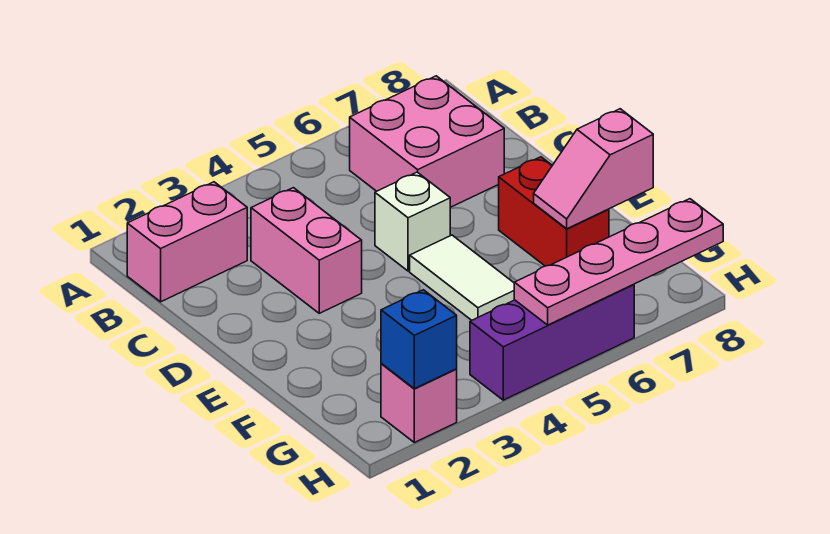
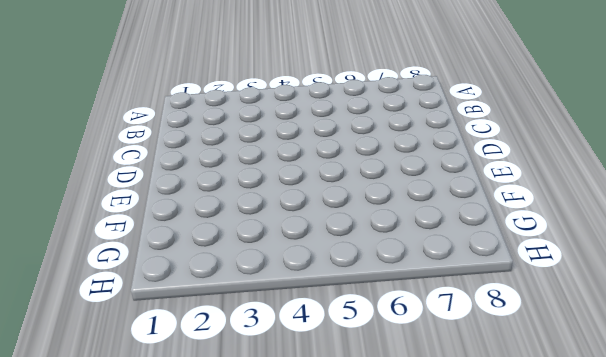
none -> pink 1x2 brick [127,182,247,302]
none -> pink 2x2 brick [350,76,504,207]

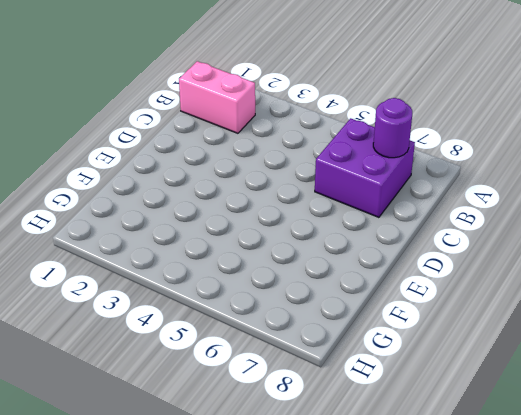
purple 2x2 brick [315,118,415,217] -> pink 2x2 brick [350,76,504,207]
purple 1x1 round brick [373,98,412,158] -> none
none -> pink 1x2 brick [251,188,362,313]
none -> white 1x1 brick [375,172,450,271]

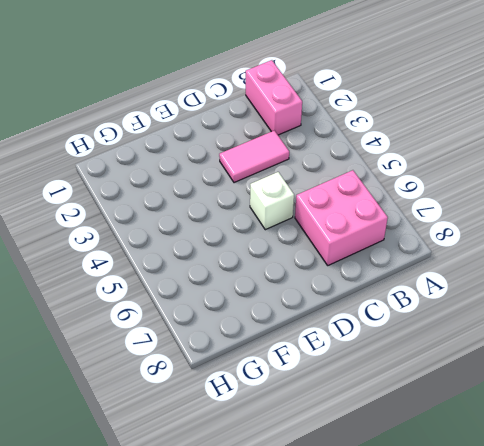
pink 1x2 tile [219,131,289,183] -> pink 1x2 brick [251,188,362,313]
none -> white 1x2 tile [410,235,514,320]
none -> red 1x2 brick [499,157,609,266]

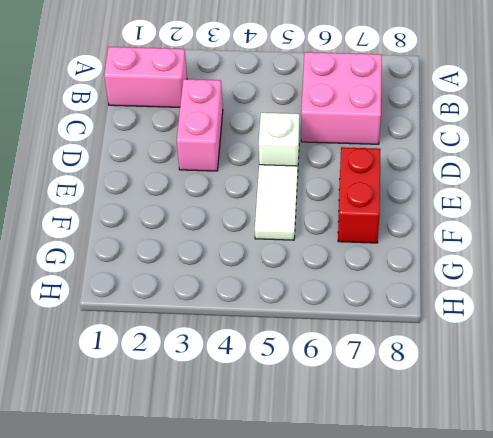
none -> pink 1x1 brick [381,364,457,442]
none -> purple 1x3 brick [470,284,634,400]

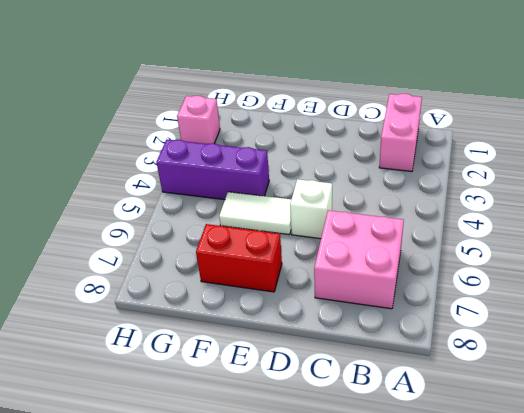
purple 1x3 brick [156,140,269,200] -> purple 1x3 brick turned to [470,284,634,400]
none -> pink 1x2 brick [251,188,362,313]
none -> pink 1x2 slope [534,109,653,229]

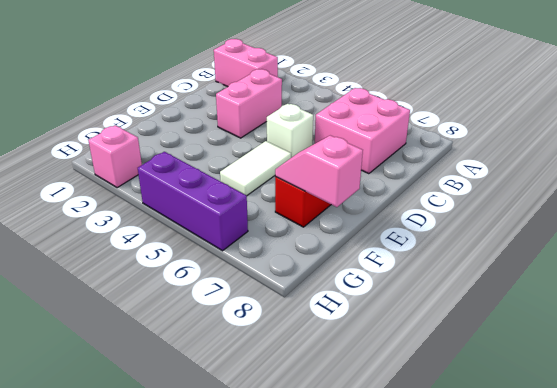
none -> blue 1x1 brick [381,290,457,389]
none -> pink 1x4 plate [514,199,723,325]

